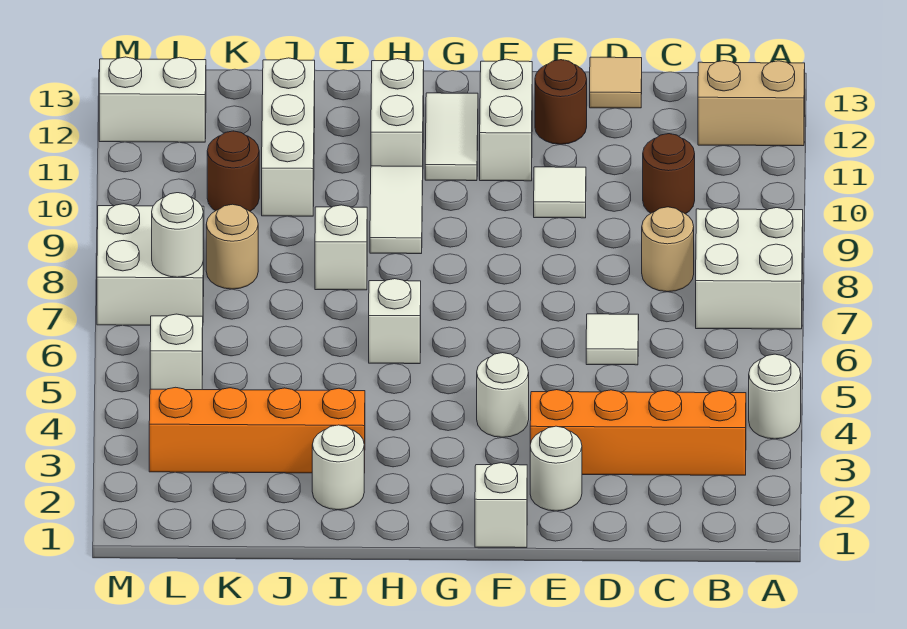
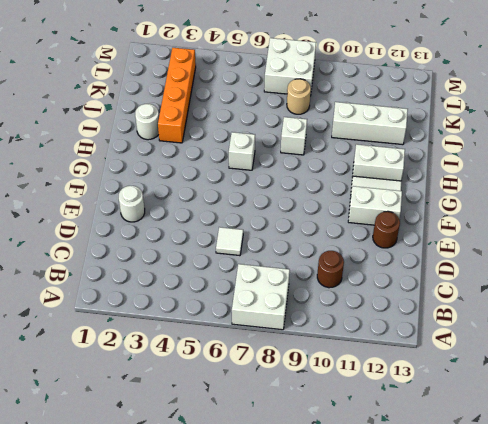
none -> white 1x1 round brick [749,354,801,439]
none -> tan 1x2 brick [698,61,805,146]
none -> orange 1x4 brick [530,390,746,475]

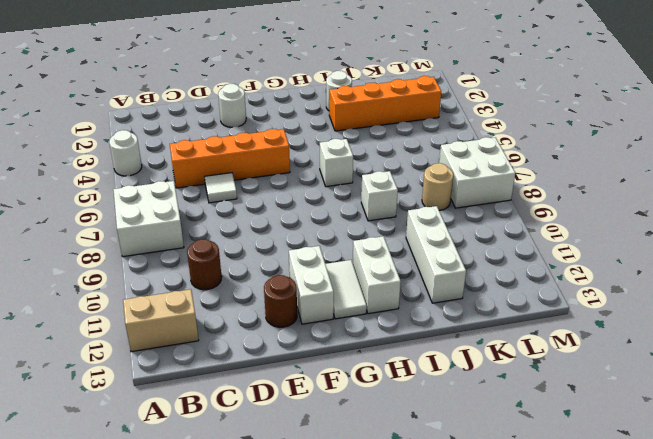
orange 1x4 brick [170,129,290,188] -> orange 1x4 brick moved to [530,390,746,475]
none -> tan 1x1 round brick [642,207,694,292]
none -> tan 1x1 tile [590,57,642,108]
none -> white 1x1 tile [534,167,586,218]

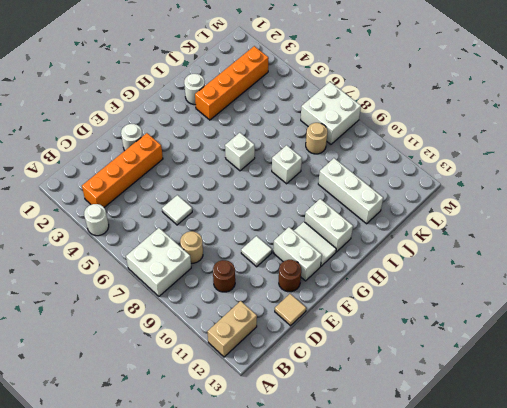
none -> white 1x1 brick [475,463,527,548]
none -> white 1x1 round brick [477,353,529,437]
none -> white 1x2 tile [370,166,423,254]

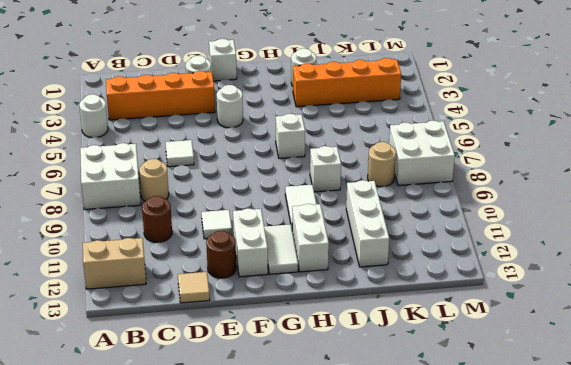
none -> brown 1x1 round brick [207,131,259,211]
none -> white 1x1 brick [150,314,203,390]
none -> white 1x2 brick [99,57,206,142]

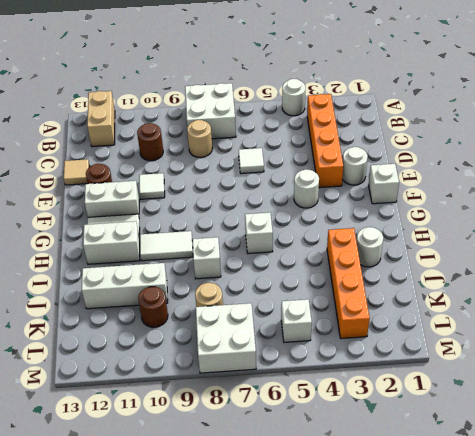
none -> white 1x2 brick [99,57,206,142]
none -> white 1x1 round brick [152,193,203,277]

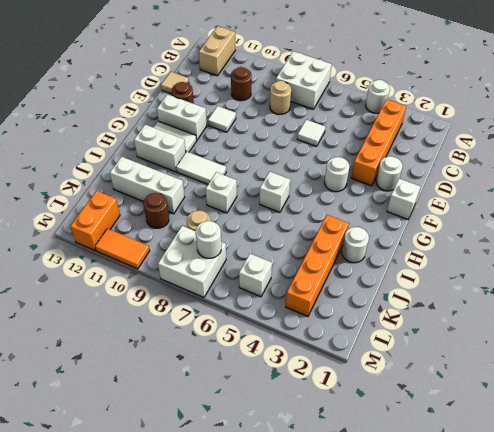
orange 1x2 brick [70,191,120,250] -> white 1x2 brick [99,57,206,142]
orange 1x2 tile [95,229,150,269] -> none

